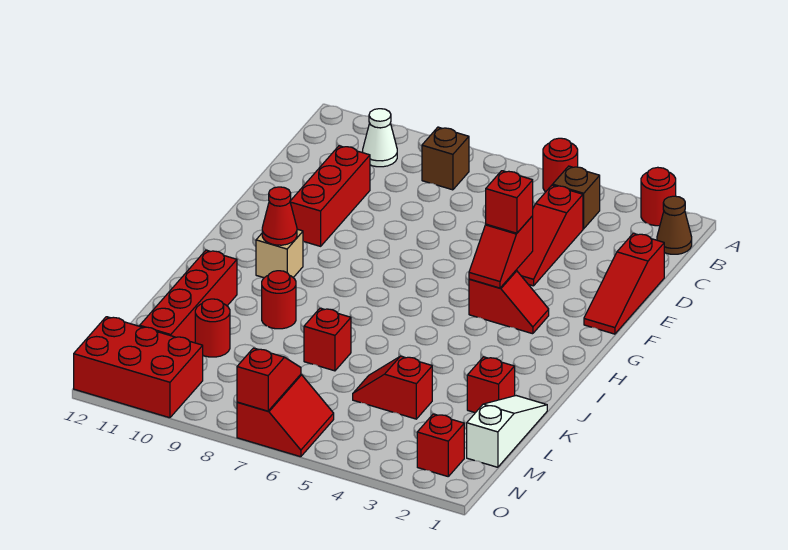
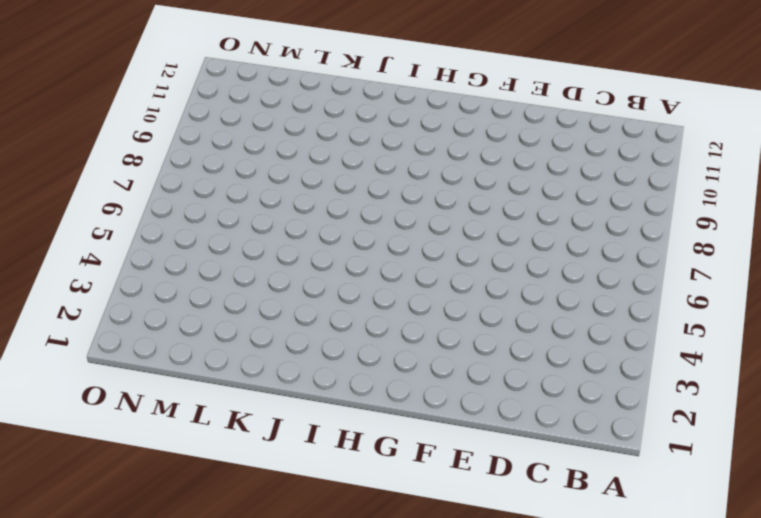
none -> red 1x1 round brick [641,167,676,226]
none -> red 1x1 round brick [543,138,578,192]
none -> brown 1x1 cone [657,196,692,254]

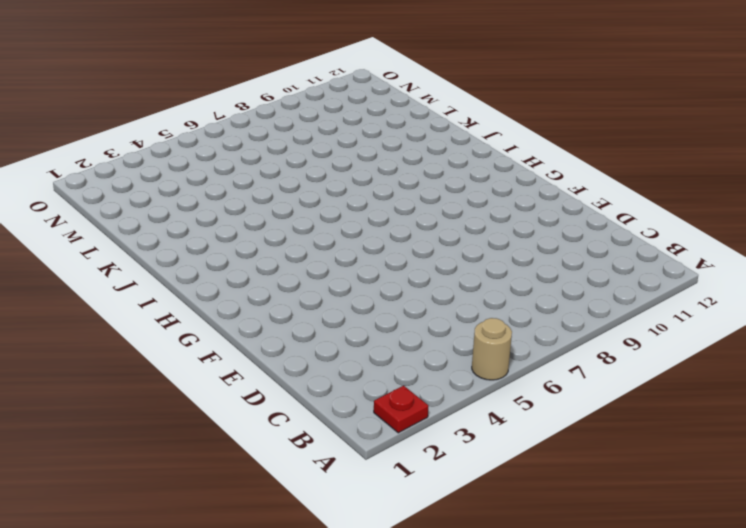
red 1x1 plate [374,386,428,433] -> red 1x1 round brick [641,167,676,226]
tan 1x1 round brick [472,318,512,380] -> red 1x1 round brick [543,138,578,192]
none -> brown 1x1 cone [657,196,692,254]
none -> brown 1x1 brick [553,166,600,229]
none -> brown 1x1 brick [422,127,469,190]

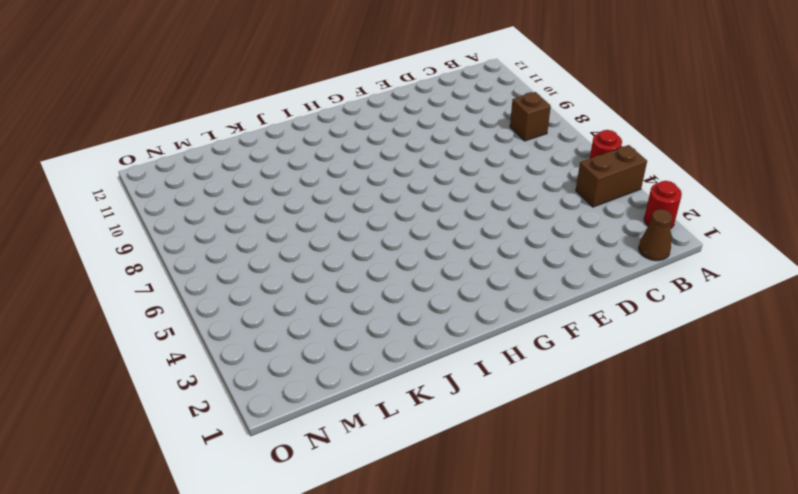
brown 1x2 brick [576,145,647,207] -> brown 1x1 brick [553,166,600,229]
none -> white 1x1 cone [363,109,397,167]
none -> red 1x3 slope [516,185,583,286]
none -> red 1x3 slope [584,233,664,334]

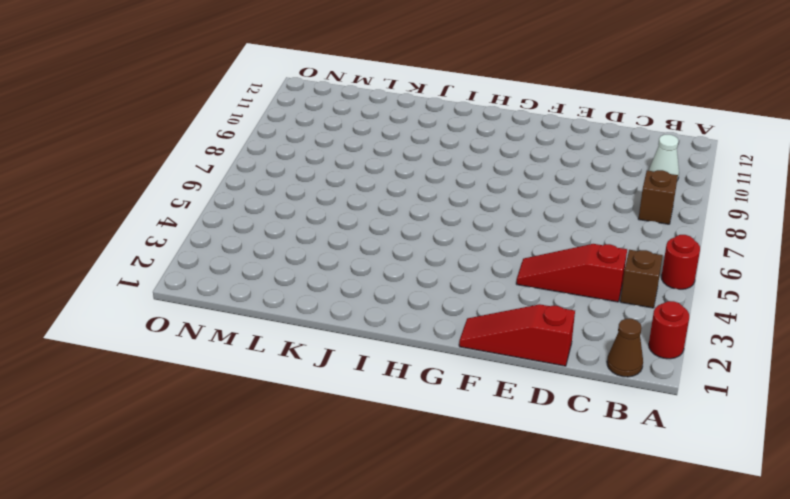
none -> red 1x3 brick [290,146,370,246]
none -> red 1x2 slope [469,271,549,334]
none -> tan 1x1 brick [256,229,303,278]

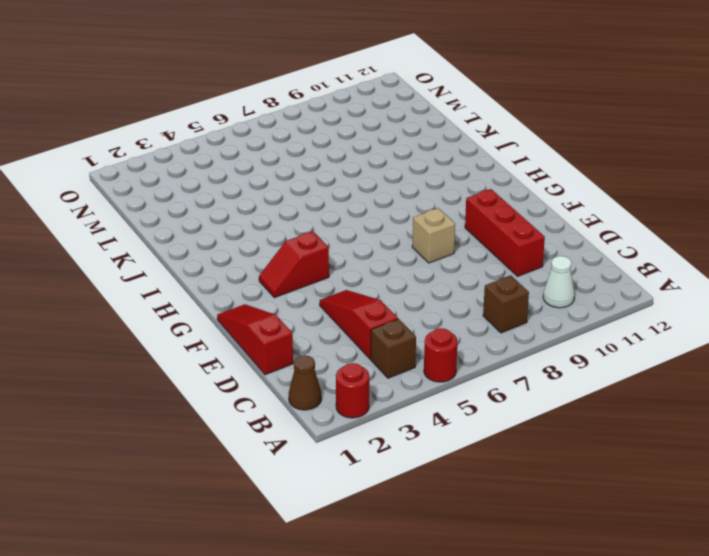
tan 1x1 brick [412,208,455,263] -> tan 1x1 brick moved to [256,229,303,278]
none -> red 1x1 round brick [262,271,296,329]
none -> red 1x4 brick [140,250,237,343]
none -> white 1x3 slope [467,396,547,467]

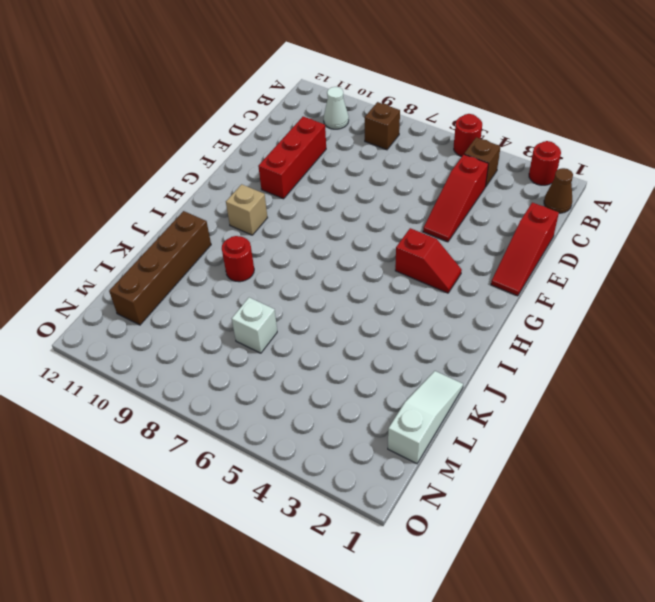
brown 1x4 brick [109,211,211,325] -> red 1x4 brick [140,250,237,343]
white 1x1 brick [232,298,277,353] -> none
none -> red 1x1 brick [467,357,515,413]
none -> red 1x1 brick [304,308,351,371]
none -> red 1x2 slope [353,356,432,419]

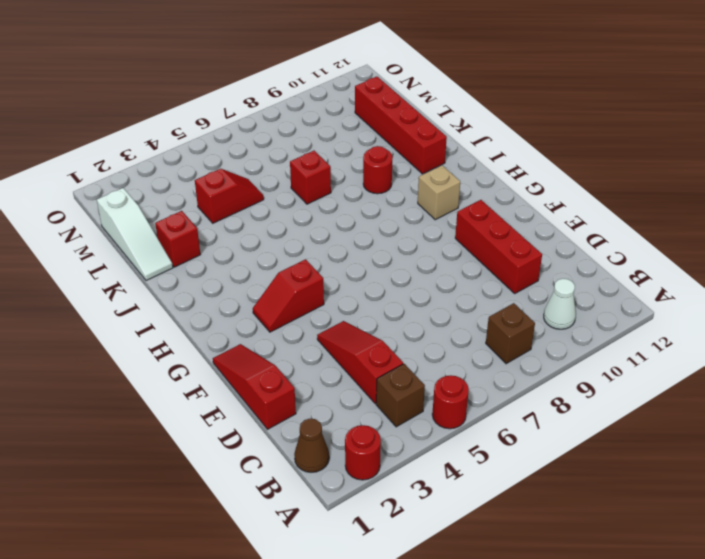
none -> red 1x1 round brick [195,299,230,357]
none -> red 1x1 brick [417,414,464,476]
none -> red 2x2 slope [237,375,334,457]

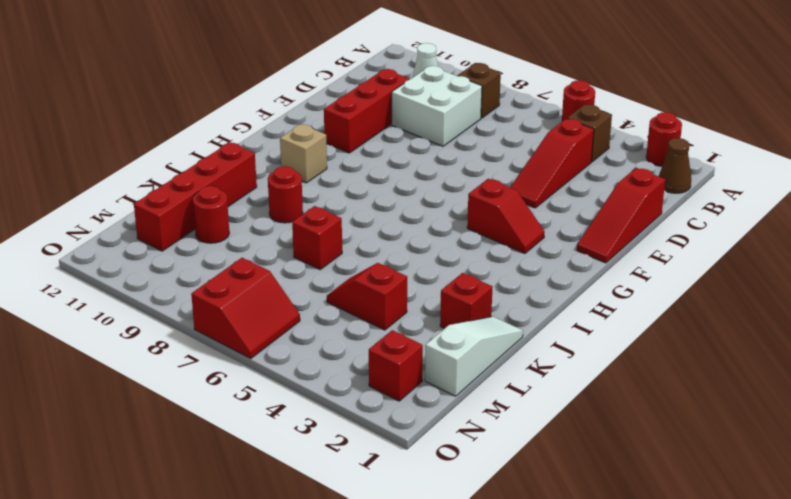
white 2x2 brick [392,66,482,146] -> none
none -> red 2x3 brick [74,317,203,418]
none -> red 1x2 slope [469,216,533,288]
none -> red 1x1 cone [262,187,297,245]

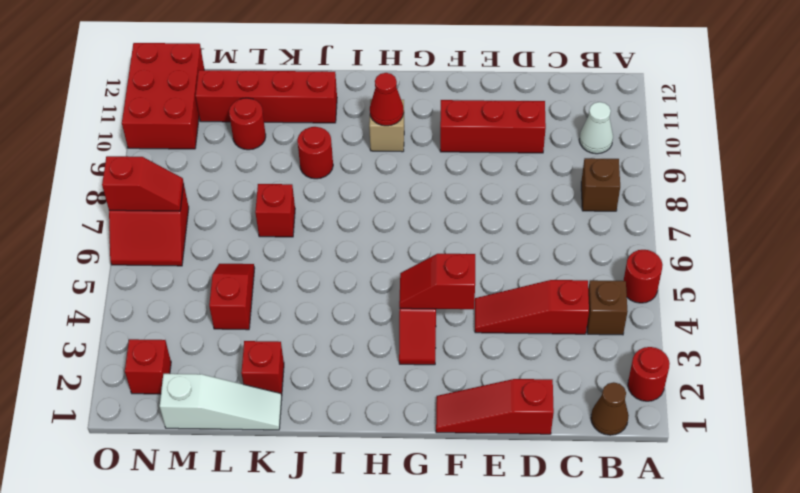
none -> red 1x1 brick [486,171,533,233]

